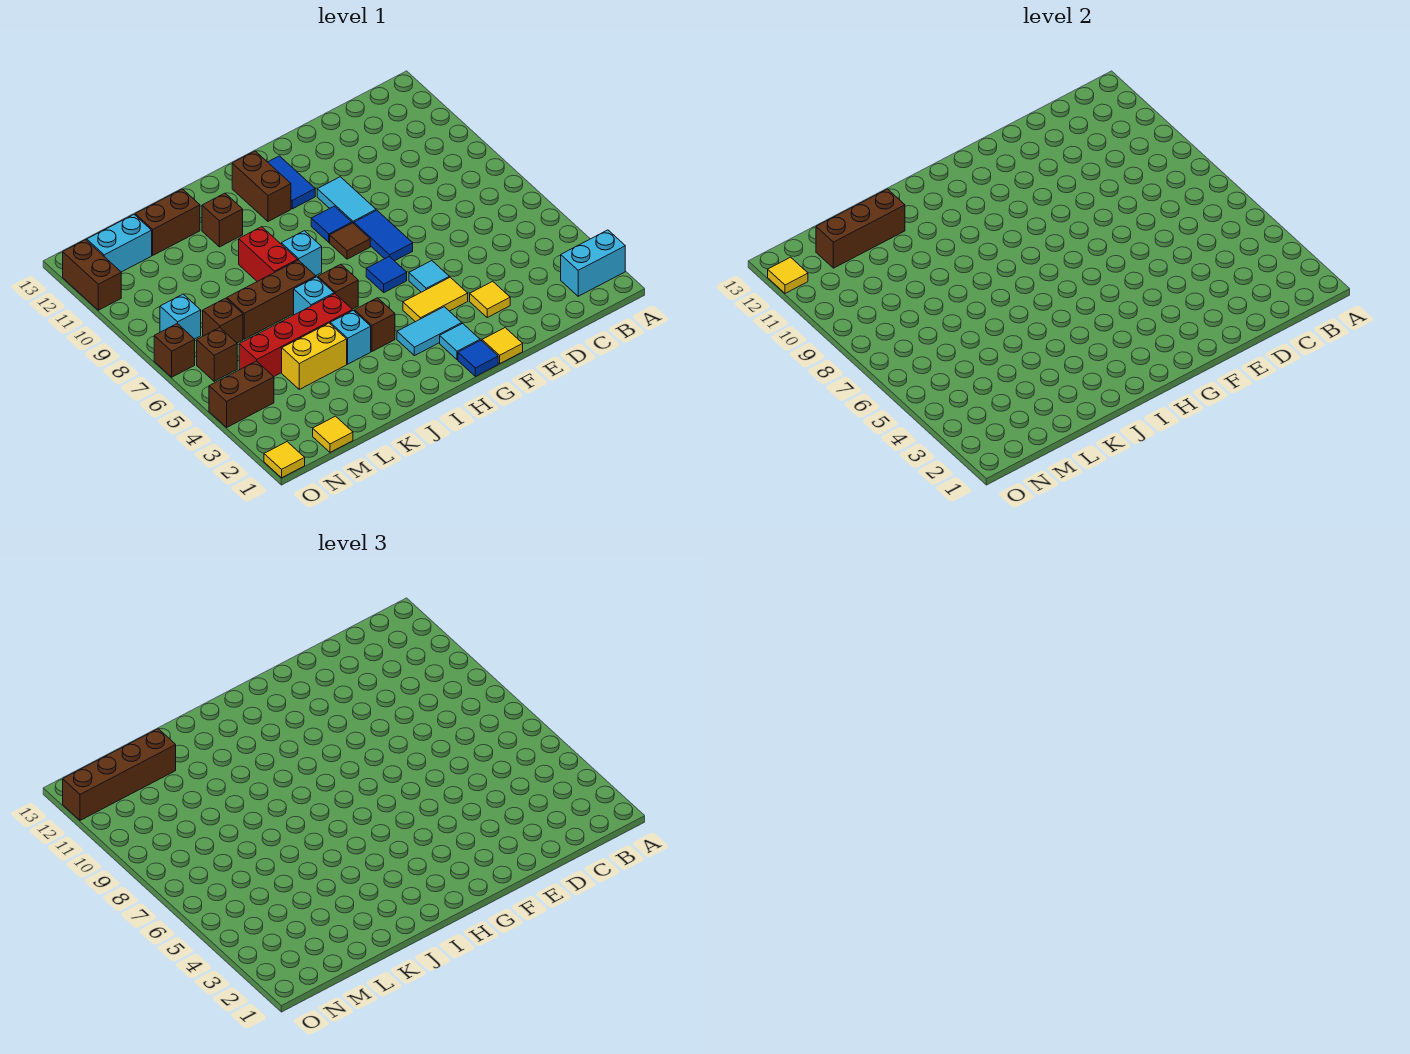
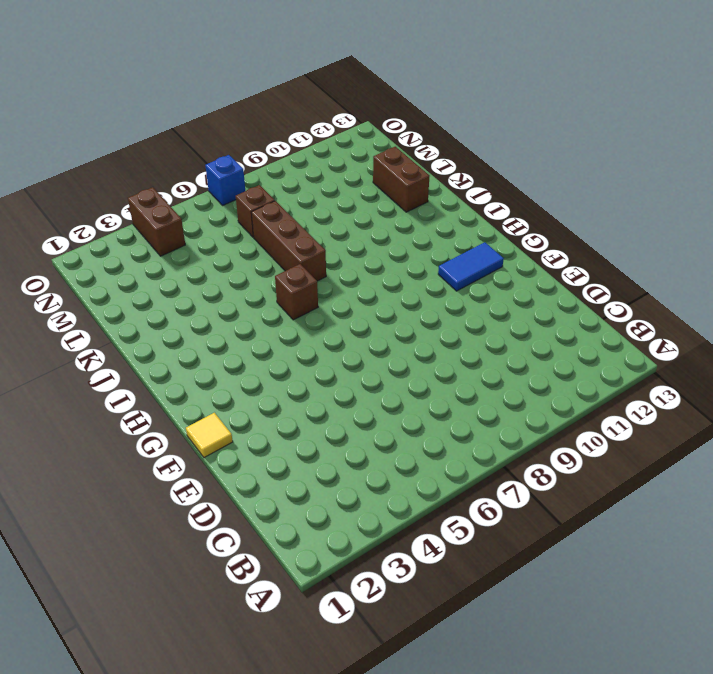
blue 1x1 brick [205,155,245,205] -> brown 1x1 brick [154,324,195,377]
none -> cyan 1x2 brick [561,230,625,296]
none -> yellow 1x1 tile [470,281,510,317]
none -> yellow 1x2 tile [403,277,468,322]
none -> cyan 1x1 tile [409,261,449,292]

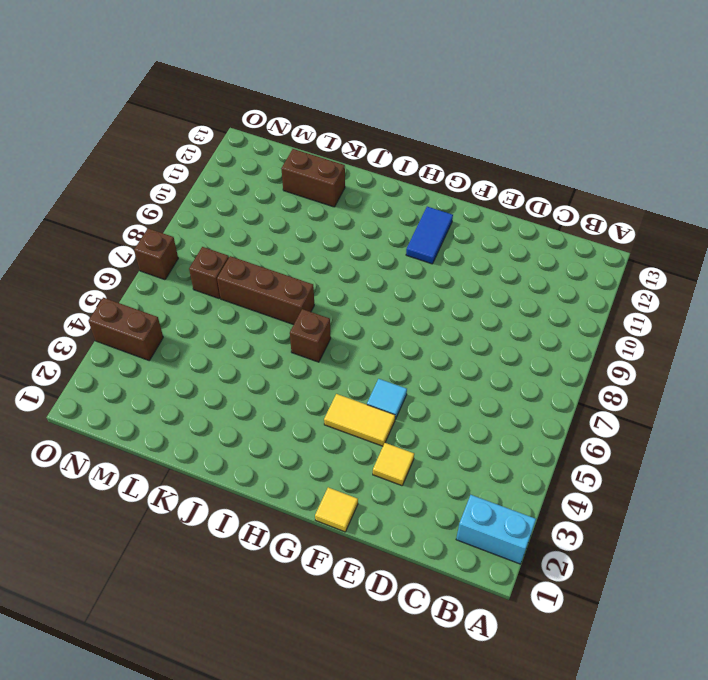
none -> blue 1x2 tile [354,210,413,261]
none -> cyan 1x2 tile [317,177,376,224]
none -> blue 1x1 tile [458,340,498,376]
none -> cyan 1x1 tile [440,324,480,360]

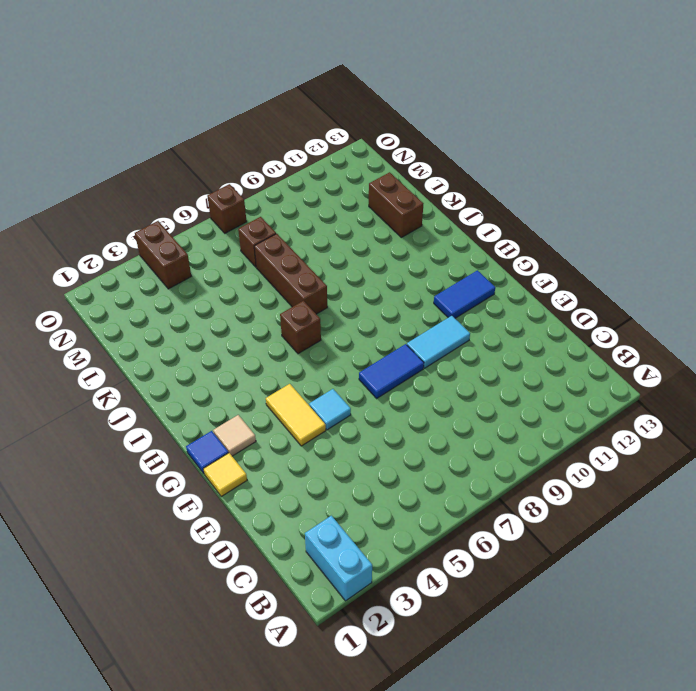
tan 1x1 tile [213,415,256,456] -> cyan 1x1 tile [440,324,480,360]
none -> yellow 1x1 tile [470,281,510,317]
none -> cyan 1x2 tile [397,307,462,356]
none -> blue 1x1 tile [366,256,407,292]
none -> brown 1x1 tile [330,223,370,259]

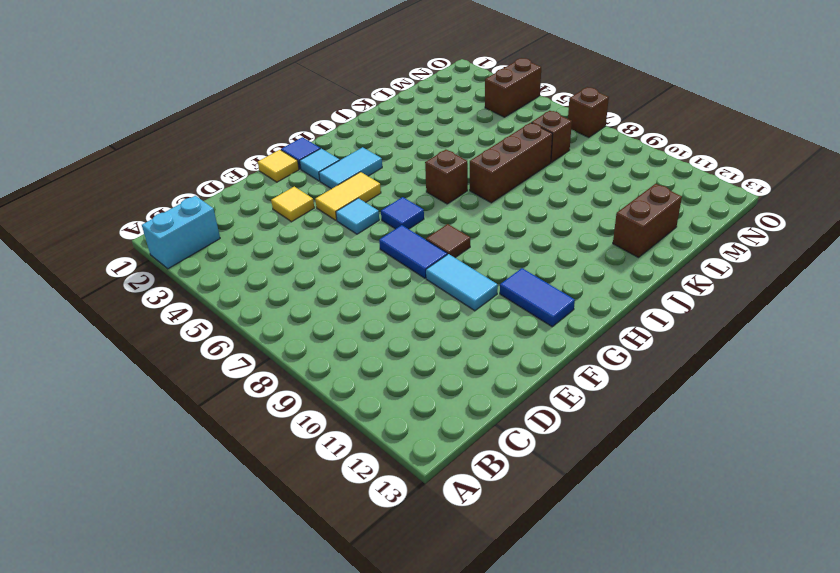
none -> blue 1x1 tile [311,206,352,242]
none -> brown 1x2 brick [232,151,291,221]
none -> brown 1x1 brick [355,298,395,351]
none -> cyan 1x1 brick [281,231,322,276]

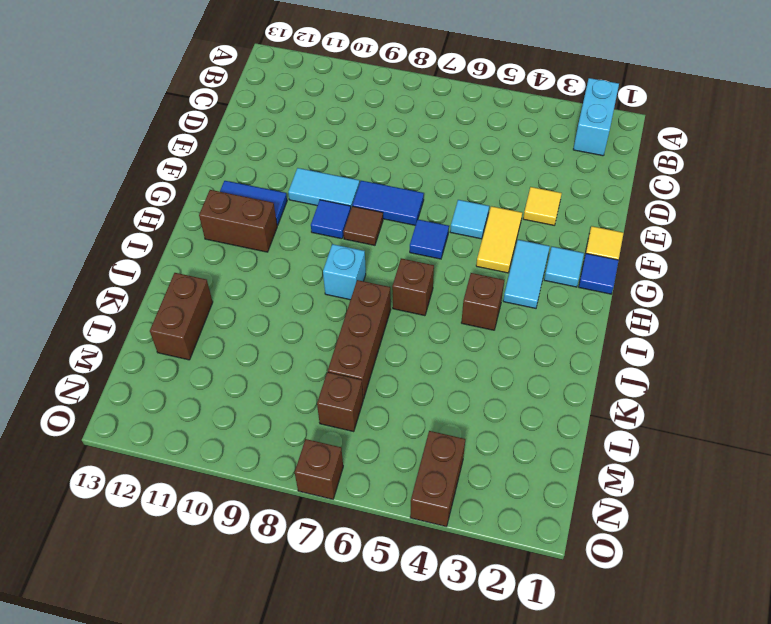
none -> cyan 1x1 brick [330,310,371,364]
none -> red 1x4 brick [239,294,352,377]
none -> cyan 1x1 brick [294,277,334,315]
none -> red 1x2 brick [239,227,298,281]

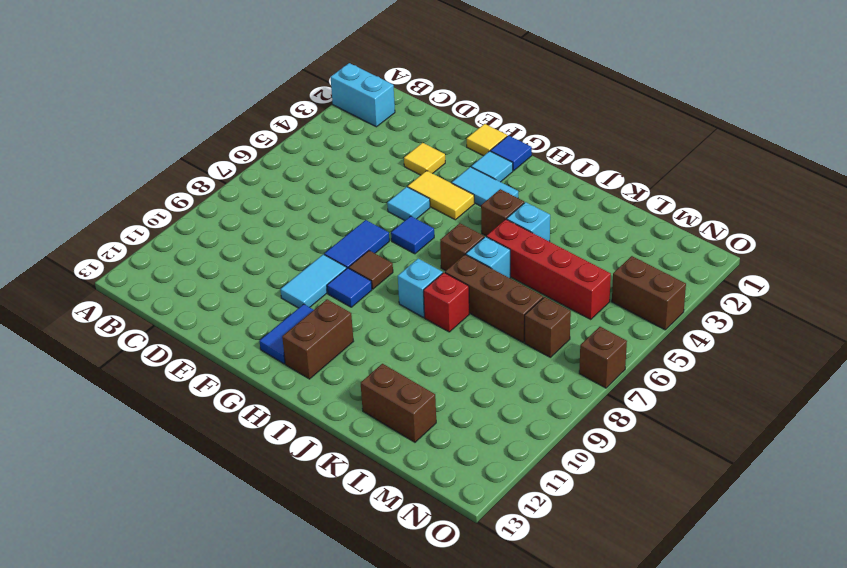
red 1x1 brick [424,273,469,332] -> red 1x2 brick [239,227,298,281]
none -> brown 1x1 brick [202,193,243,247]
none -> yellow 1x2 brick [282,323,347,389]
none -> yellow 1x1 tile [313,416,353,452]
none -> cyan 1x2 brick [87,215,152,272]

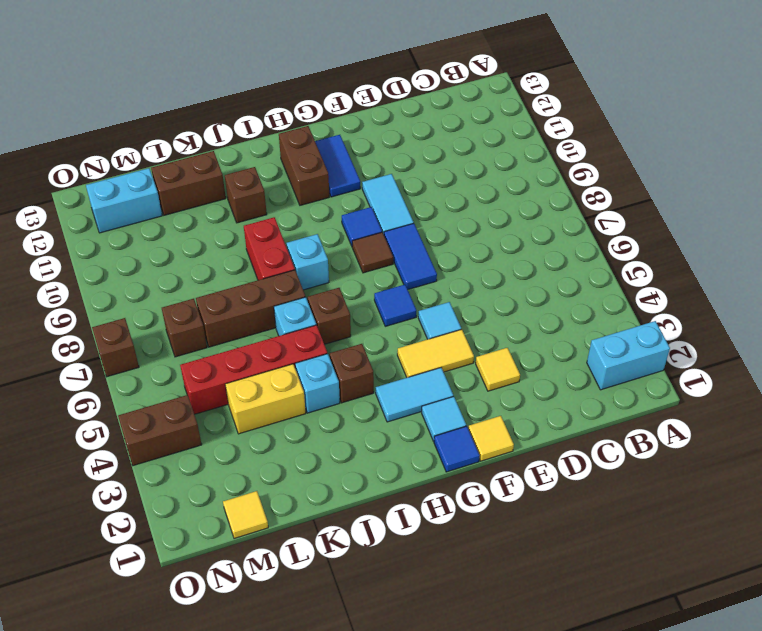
none -> brown 1x1 brick [197,328,237,381]
none -> cyan 1x1 brick [160,294,201,339]
none -> yellow 1x1 tile [264,442,305,478]
none -> brown 1x2 brick [63,240,121,310]

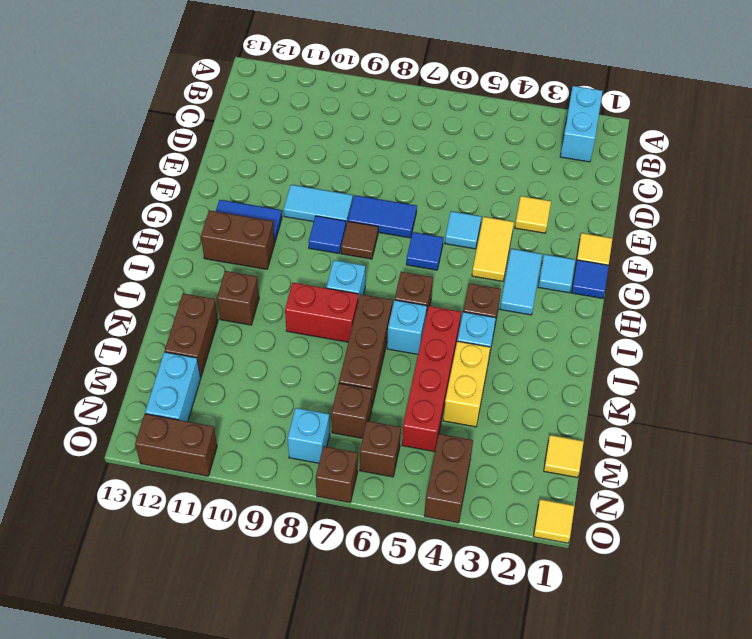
none -> brown 1x3 brick [816,189,905,268]
none -> yellow 1x1 tile [768,257,808,293]
none -> brown 1x4 brick [63,729,176,820]

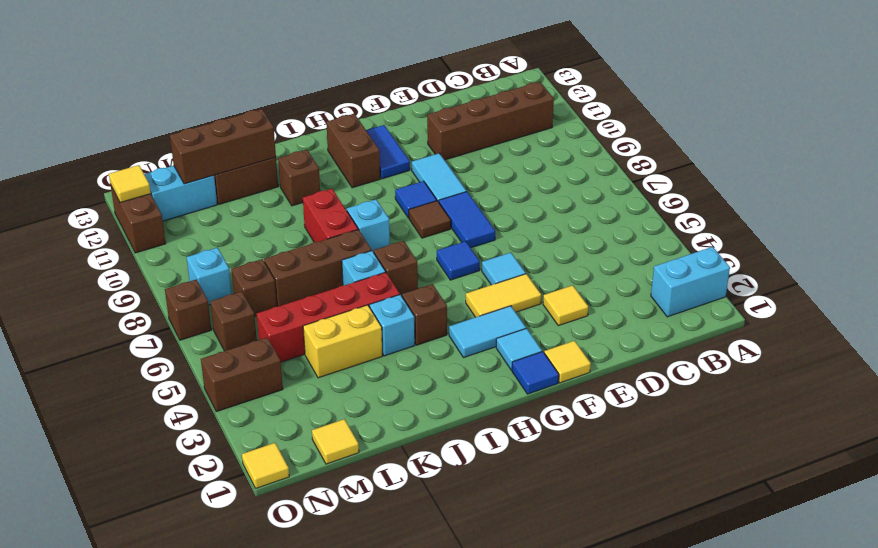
brown 1x4 brick [427,82,554,160] -> brown 1x4 brick moved to [63,729,176,820]

